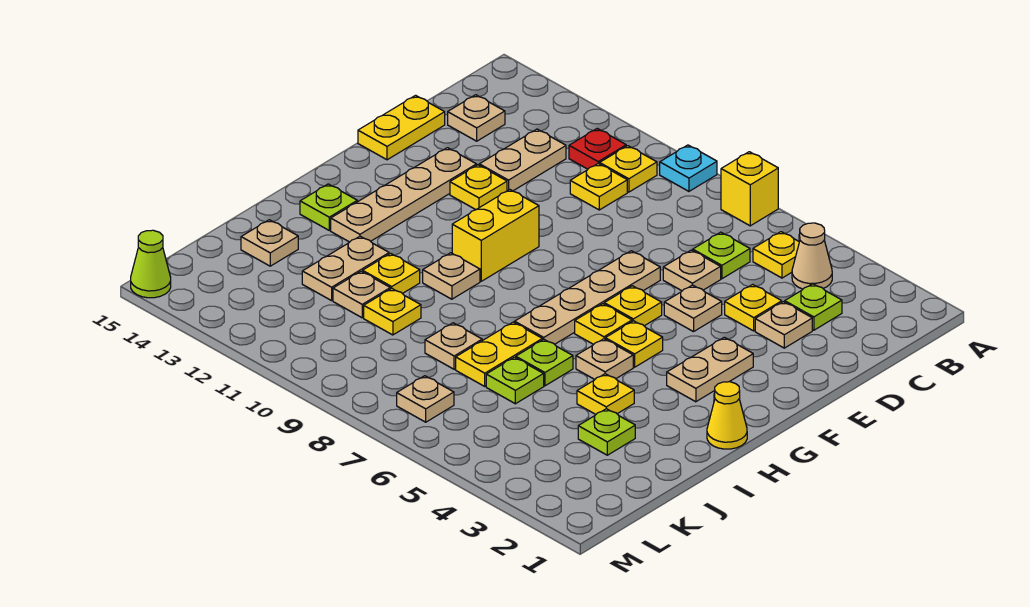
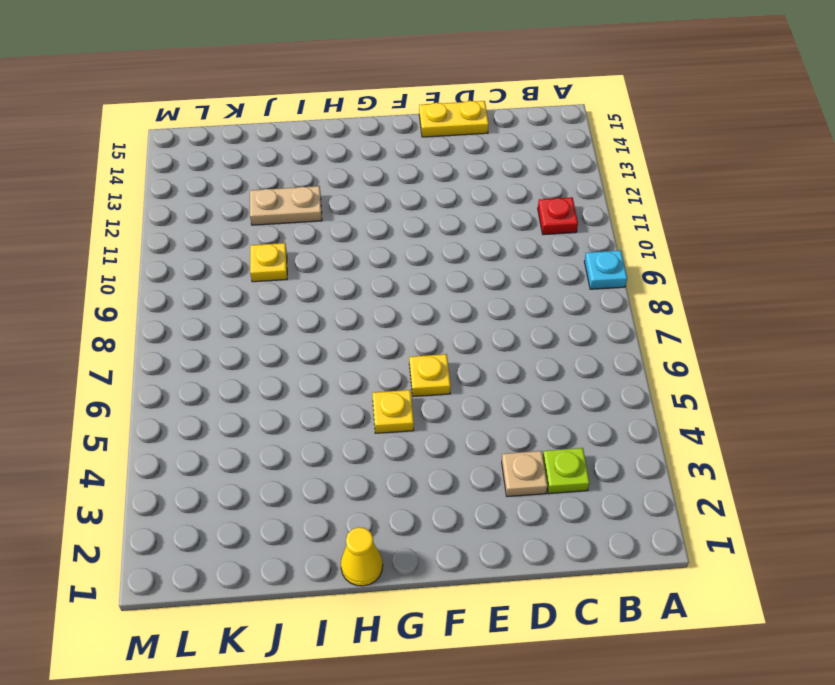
none -> yellow 1x1 brick [721,152,778,226]
none -> tan 1x1 cone [792,223,832,289]
none -> yellow 1x1 plate [753,232,799,278]
none -> yellow 1x1 plate [600,146,657,192]

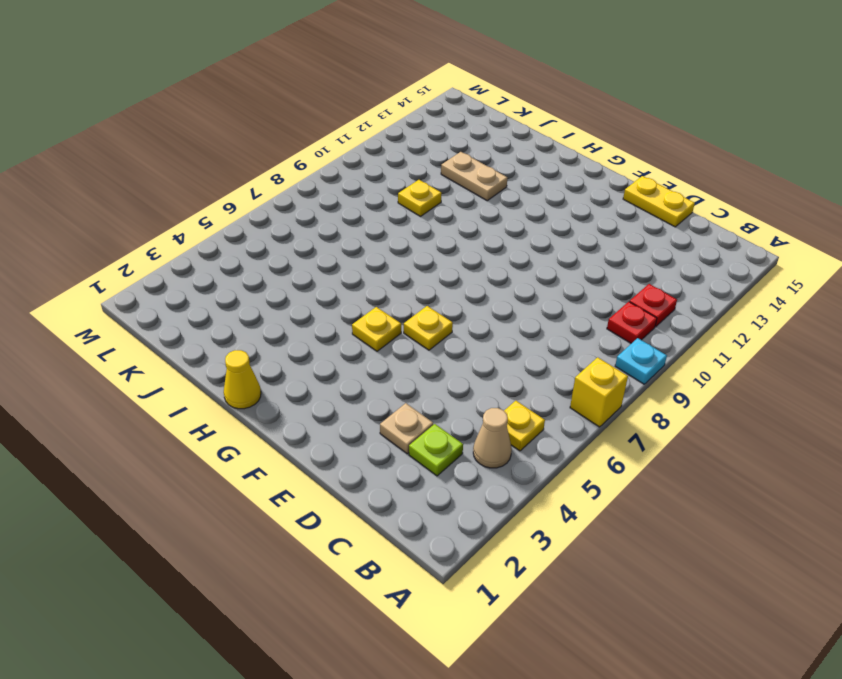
red 1x1 plate [607,302,657,343] -> yellow 1x1 plate [600,146,657,192]
none -> lime 1x1 plate [693,232,750,279]
none -> yellow 1x1 plate [570,164,627,210]
none -> tan 1x2 plate [479,129,566,191]
none -> tan 1x1 plate [448,95,505,141]

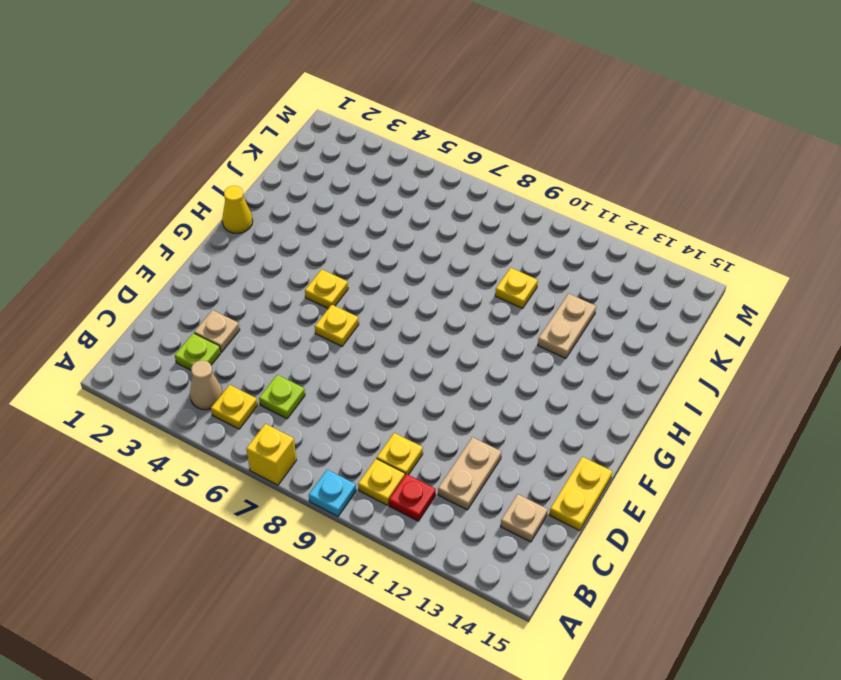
none -> yellow 1x1 plate [725,284,782,331]
none -> tan 1x1 plate [663,250,721,291]
none -> tan 1x1 plate [664,285,722,332]
none -> tan 1x4 plate [515,251,660,344]

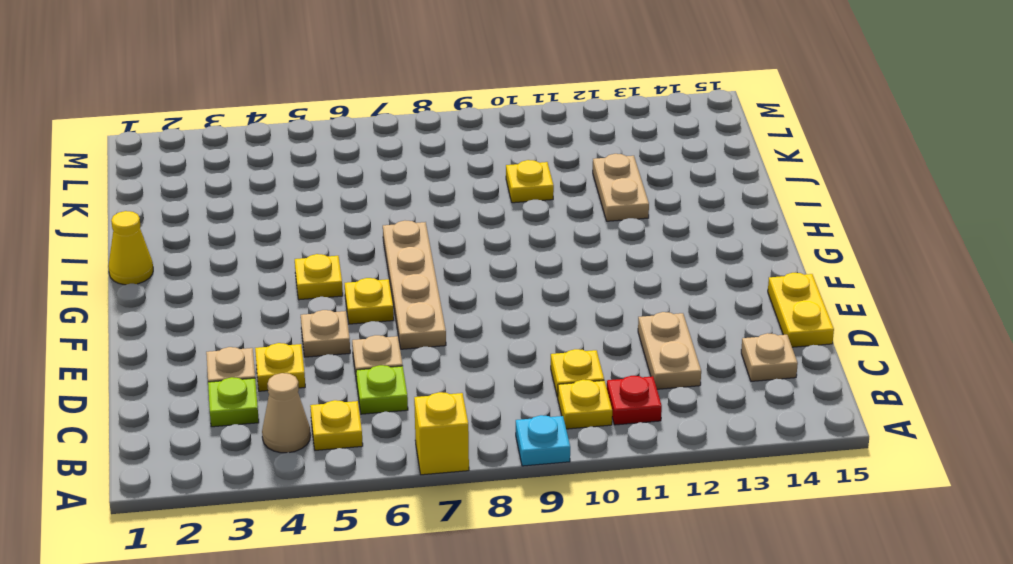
none -> yellow 1x1 plate [450,165,507,210]
none -> tan 1x4 plate [331,148,477,242]
none -> tan 1x2 plate [667,337,753,402]
none -> yellow 1x2 brick [452,189,539,281]

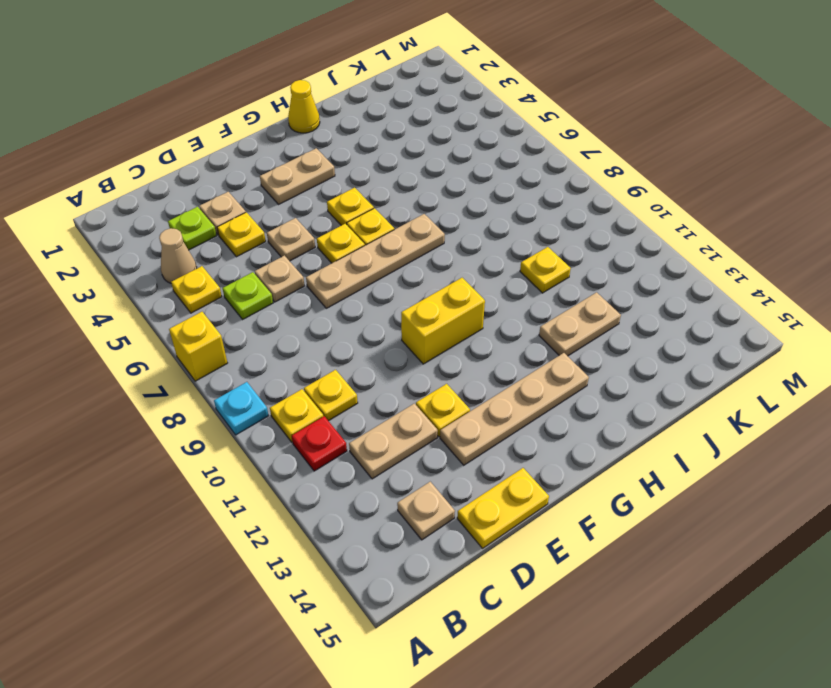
none -> tan 1x1 plate [576,339,633,379]
none -> tan 1x1 plate [423,253,480,299]
none -> lime 1x1 plate [300,184,357,230]
none -> yellow 1x1 plate [577,374,634,414]

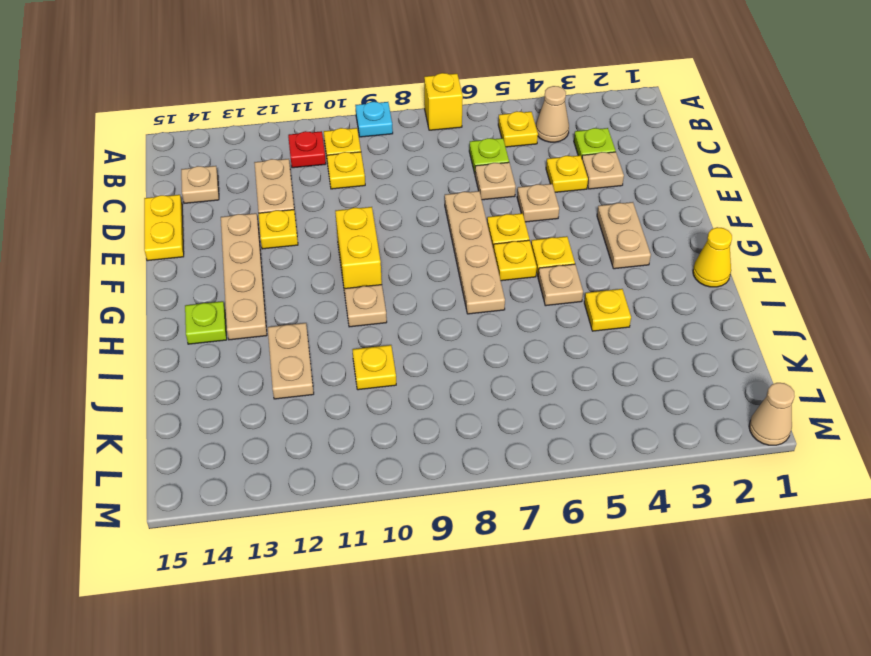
tan 1x1 cone [749,383,795,445] -> none
none -> lime 1x1 plate [516,339,573,386]
none -> yellow 1x2 plate [456,322,542,386]
none -> yellow 1x1 plate [363,253,420,294]
none -> lime 1x1 plate [578,409,635,455]

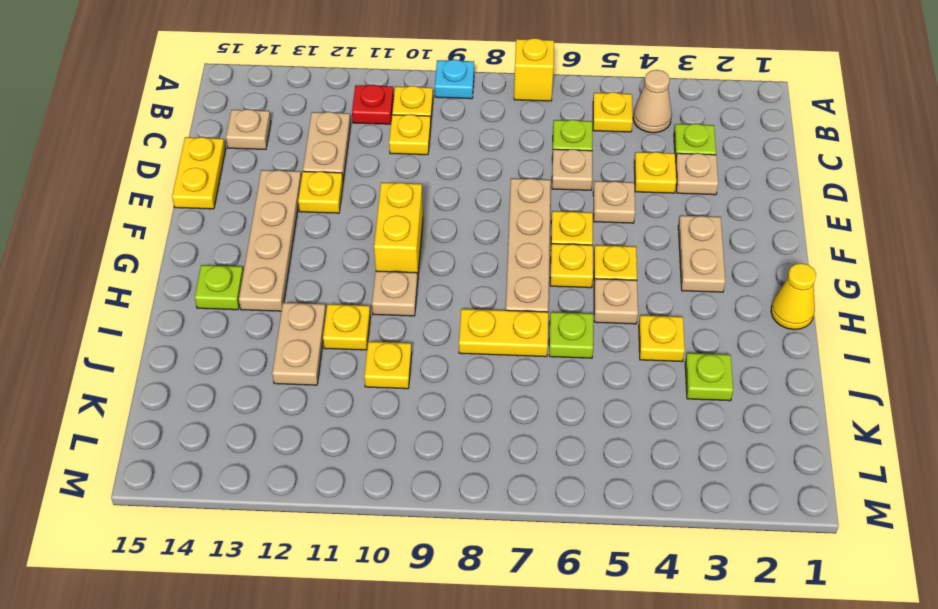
yellow 1x2 plate [459,309,548,357] -> yellow 1x2 plate turned to [456,322,542,386]
none -> lime 1x1 plate [486,357,544,404]
none -> tan 1x1 plate [425,323,482,369]
none -> tan 1x1 plate [333,271,390,318]
none -> tan 1x1 plate [241,220,298,266]

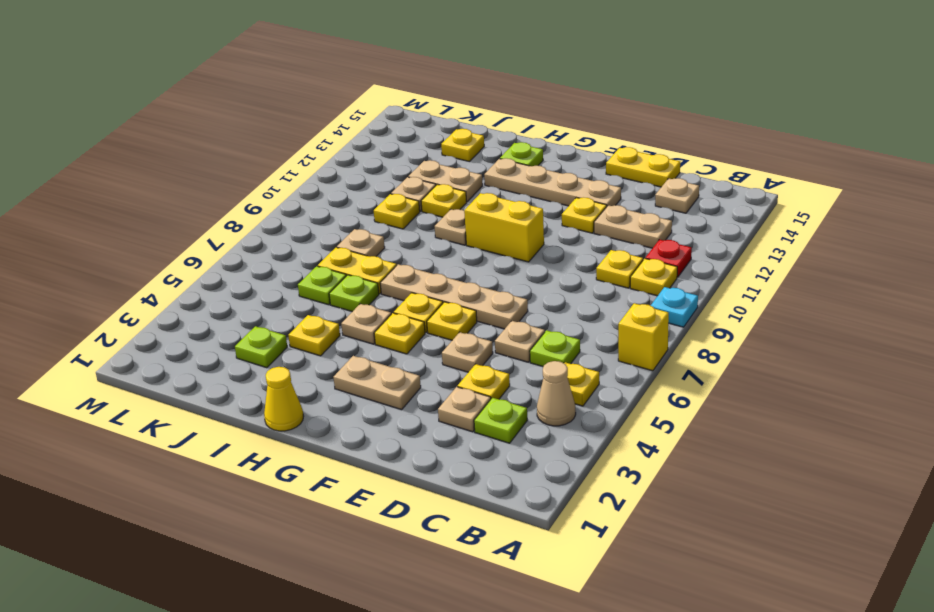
yellow 1x1 plate [441,129,484,162] -> tan 1x1 plate [241,220,298,266]
none -> tan 1x1 plate [397,376,454,422]
none -> lime 1x1 cone [131,230,171,298]

